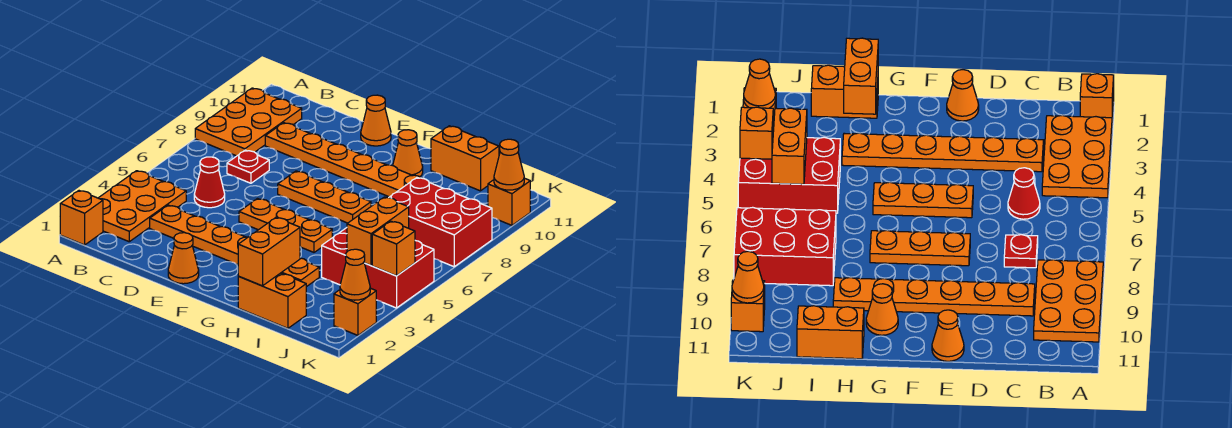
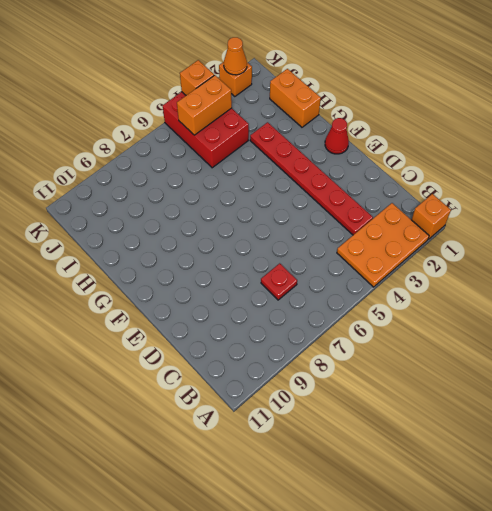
red 1x6 plate [250,122,373,235] -> orange 1x6 plate [150,205,319,287]
red 1x1 cone [325,118,349,154] -> red 1x1 cone moved to [194,157,225,208]
none -> orange 2x3 plate [195,88,302,156]
none -> orange 1x6 plate [265,123,421,197]
none -> orange 1x1 cone [168,233,199,284]

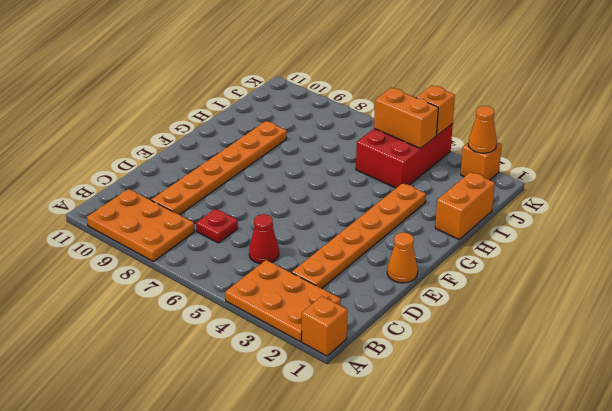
none -> orange 1x3 plate [239,199,332,252]
none -> orange 1x3 plate [278,171,371,223]
none -> orange 1x1 cone [361,95,391,146]

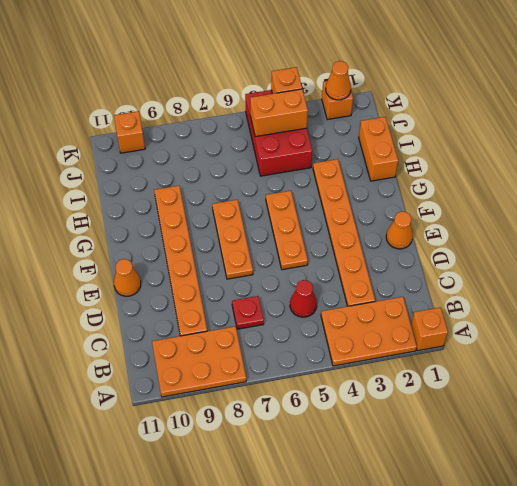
none -> orange 1x1 cone [393,130,423,176]
none -> orange 1x2 brick [431,126,499,191]
none -> red 2x3 brick [389,178,492,267]

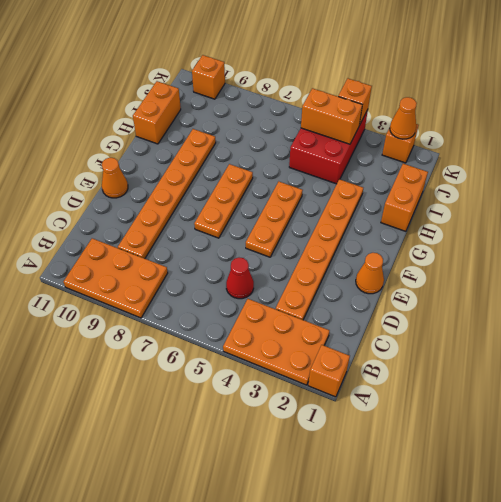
none -> red 1x1 plate [227,150,269,183]
none -> orange 1x1 cone [393,130,423,176]
none -> red 2x3 brick [389,178,492,267]

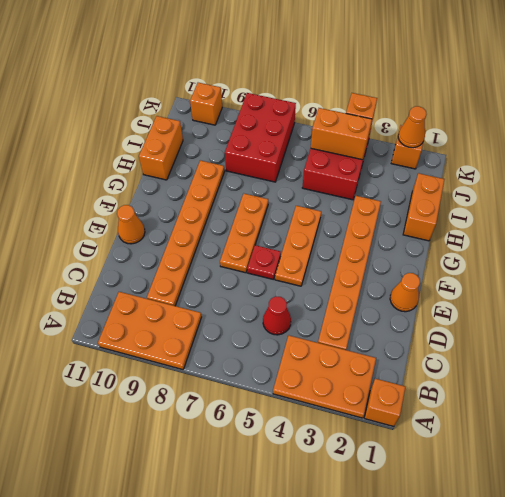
red 1x1 plate [247,245,281,279] -> red 1x1 plate moved to [227,150,269,183]
none -> orange 1x1 cone [393,130,423,176]
none -> orange 1x2 brick [238,218,300,286]
none -> orange 1x1 cone [494,139,524,190]

